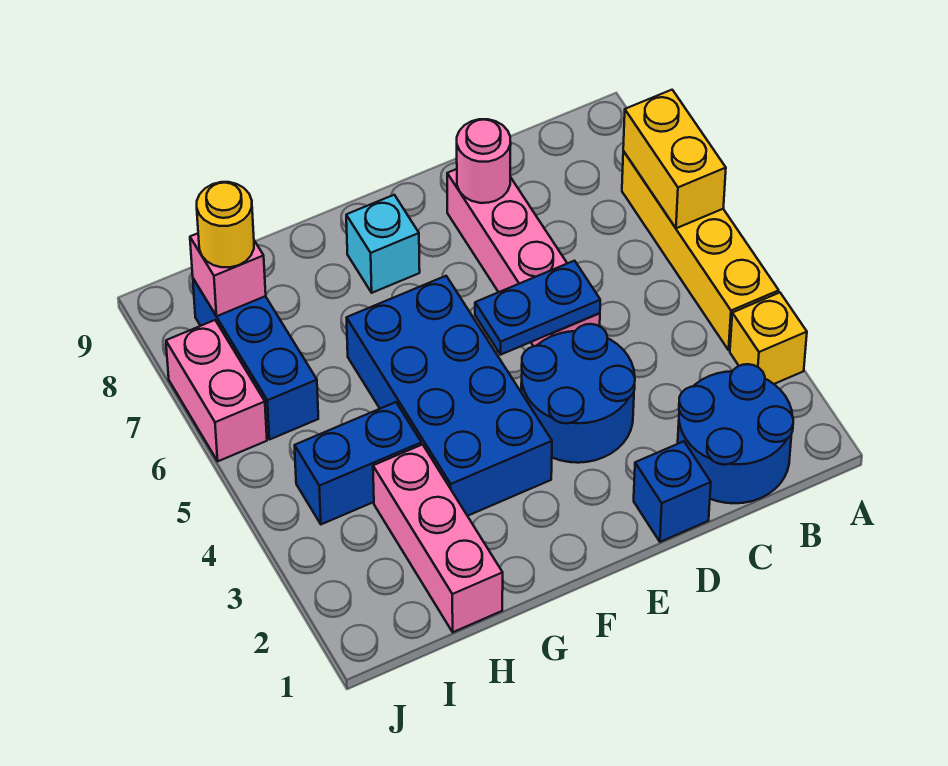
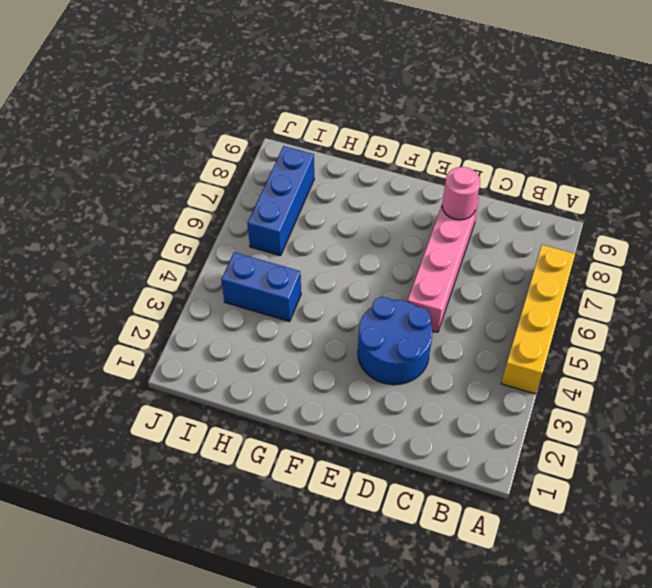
none -> yellow 1x1 brick [730,293,807,384]
none -> blue 2x2 round brick [678,364,793,503]
none -> blue 1x1 brick [634,441,711,542]

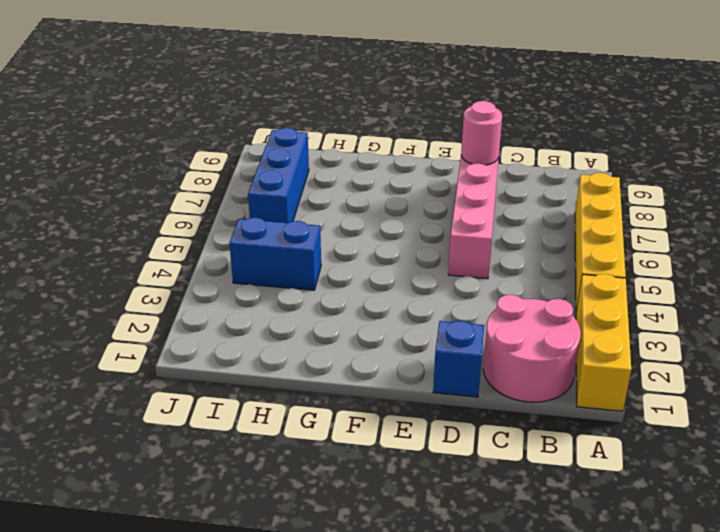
yellow 1x3 brick [576,274,631,411] -> yellow 1x1 brick [730,293,807,384]
pink 2x2 round brick [483,295,581,402] -> blue 2x2 round brick [678,364,793,503]
none -> blue 2x2 round brick [521,324,635,463]
none -> blue 2x4 brick [347,276,552,516]
none -> cyan 1x1 brick [346,195,420,293]

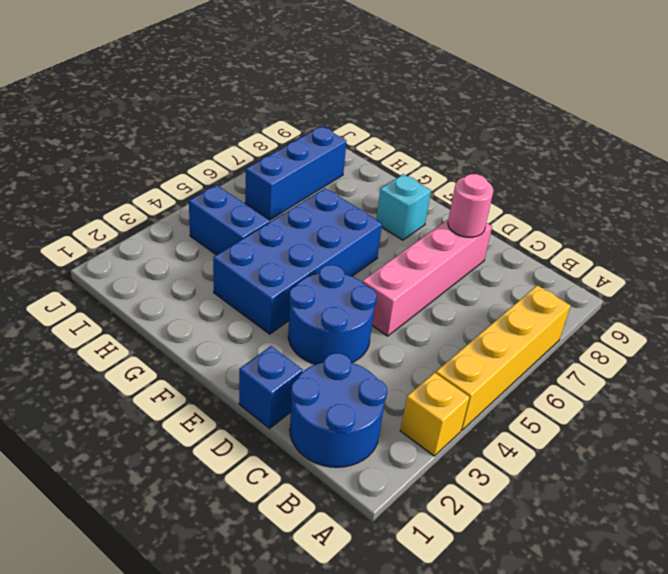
none -> pink 1x3 brick [373,445,503,632]
none -> pink 1x2 brick [166,320,267,461]
none -> yellow 1x2 brick [623,90,726,228]

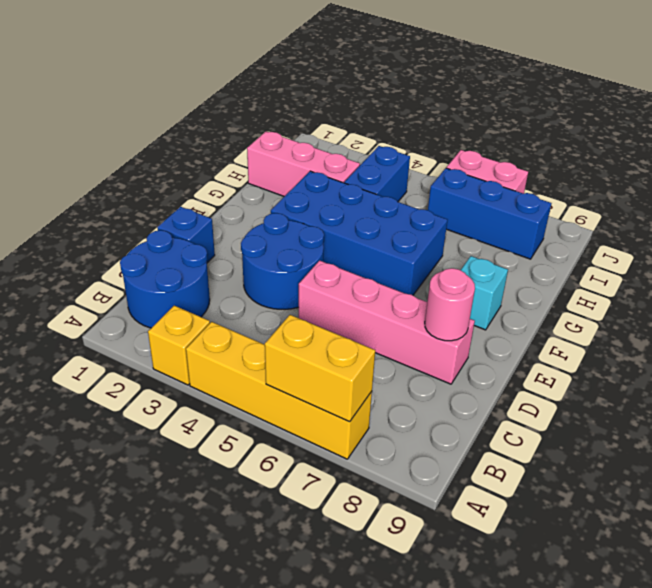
none -> blue 1x2 plate [475,261,600,355]
none -> pink 1x1 brick [190,233,266,316]
none -> yellow 1x1 round brick [197,182,254,267]

